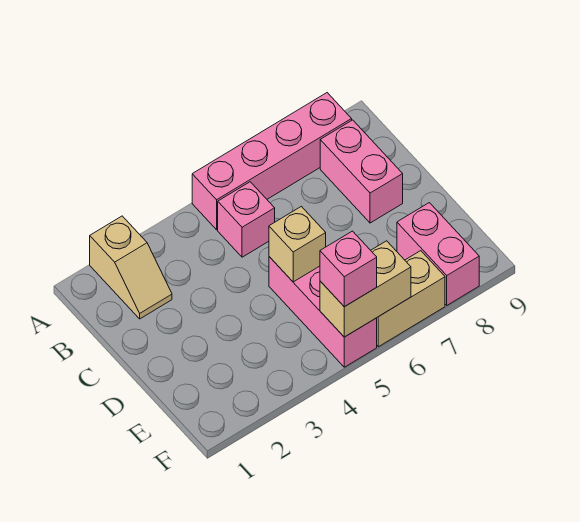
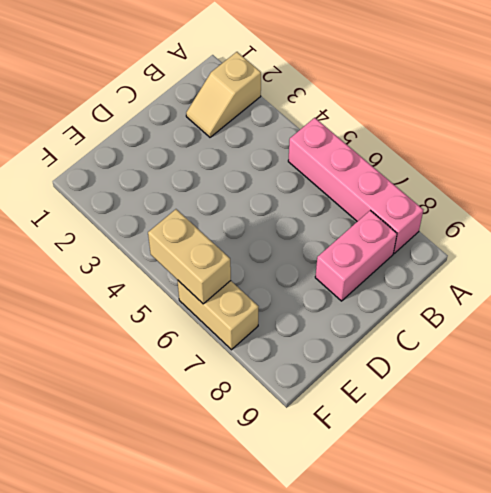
none -> pink 1x1 brick [218,182,275,257]
none -> pink 1x3 brick [269,257,377,367]

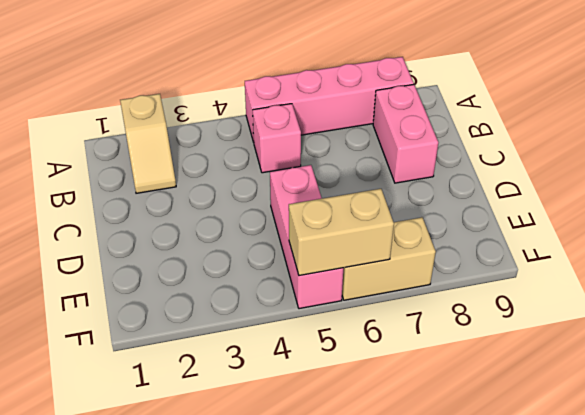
none -> pink 1x2 brick [397,203,479,305]
none -> tan 1x1 brick [269,206,326,282]

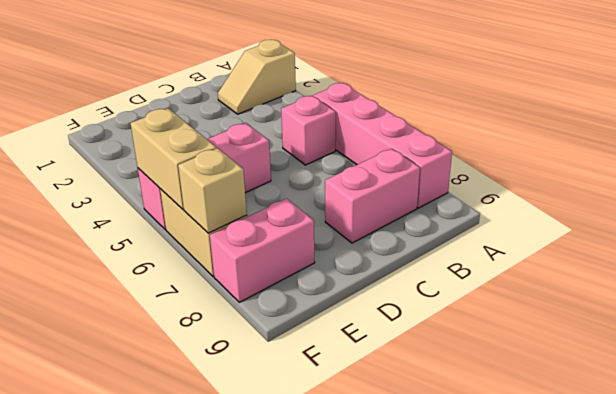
tan 1x1 brick [178,148,247,233] -> tan 1x1 brick moved to [269,206,326,282]
none -> pink 1x1 brick [320,231,377,307]

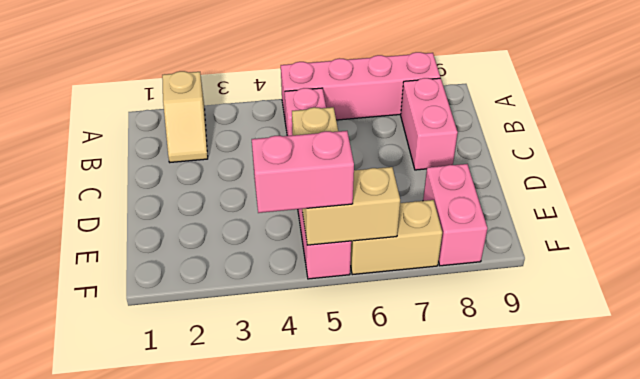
pink 1x2 brick [252,131,354,213] -> pink 1x1 brick [320,231,377,307]

